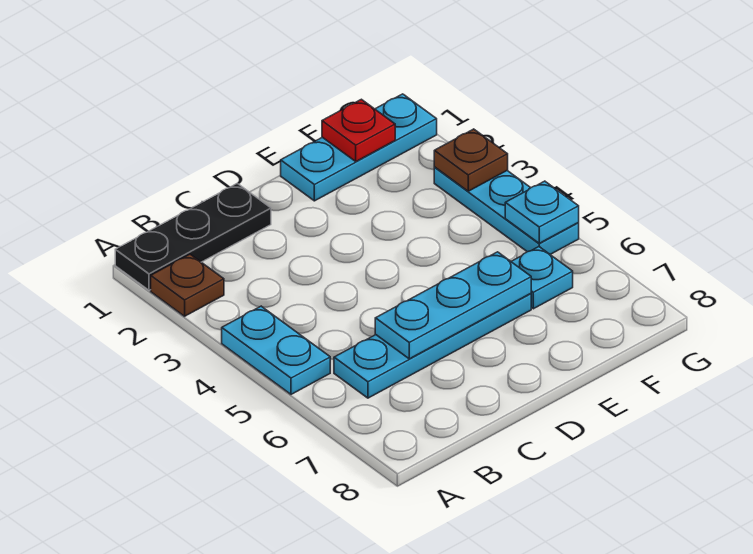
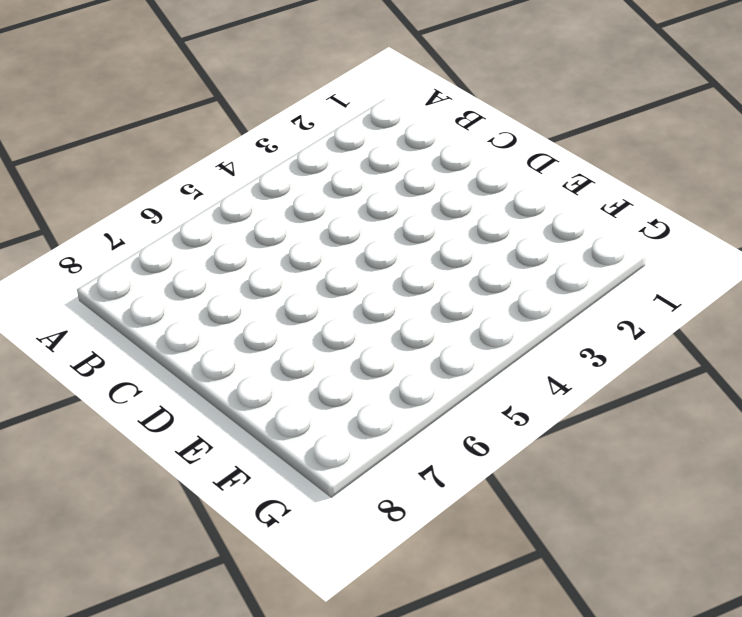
none -> black 1x3 plate [115,183,271,290]
none -> brown 1x1 plate [151,254,224,316]

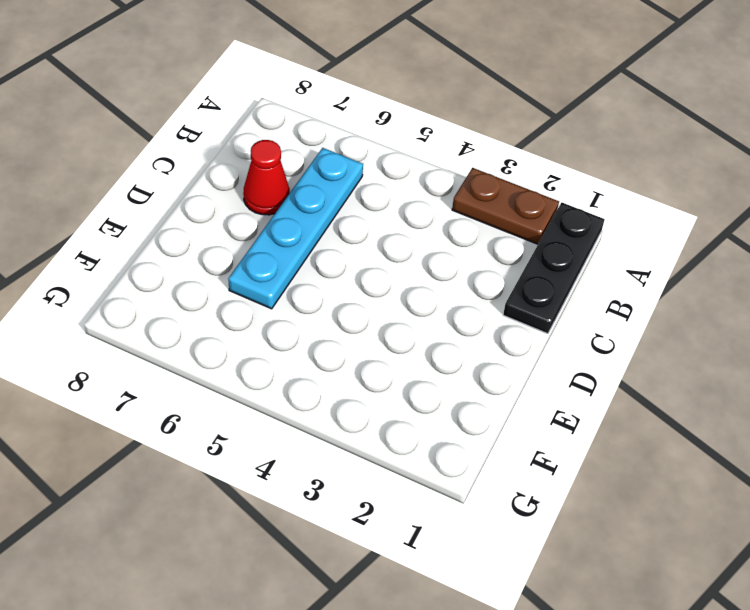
brown 1x2 plate [452,168,559,244] -> brown 1x1 plate [151,254,224,316]
red 1x1 cone [243,140,290,215] -> none
none -> cyan 1x2 plate [222,306,330,394]
none -> cyan 1x3 plate [281,94,437,201]

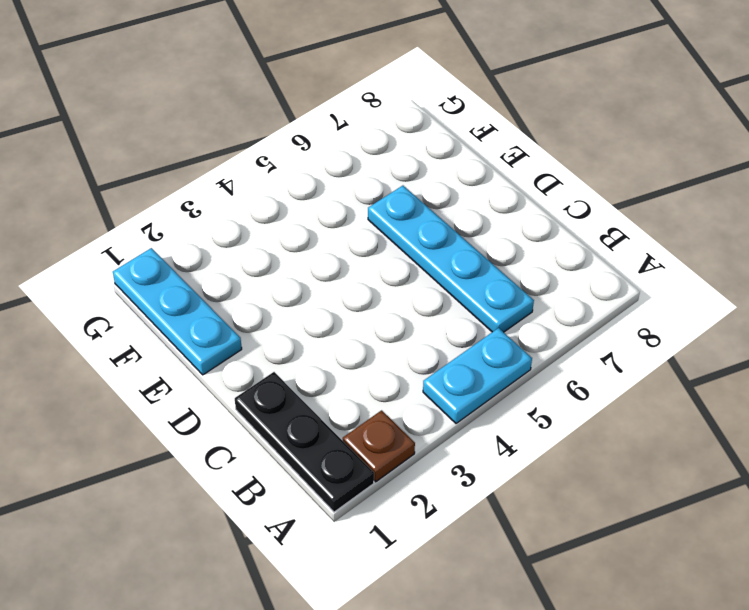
none -> cyan 1x1 plate [511,247,573,309]
none -> cyan 1x3 plate [434,167,579,254]

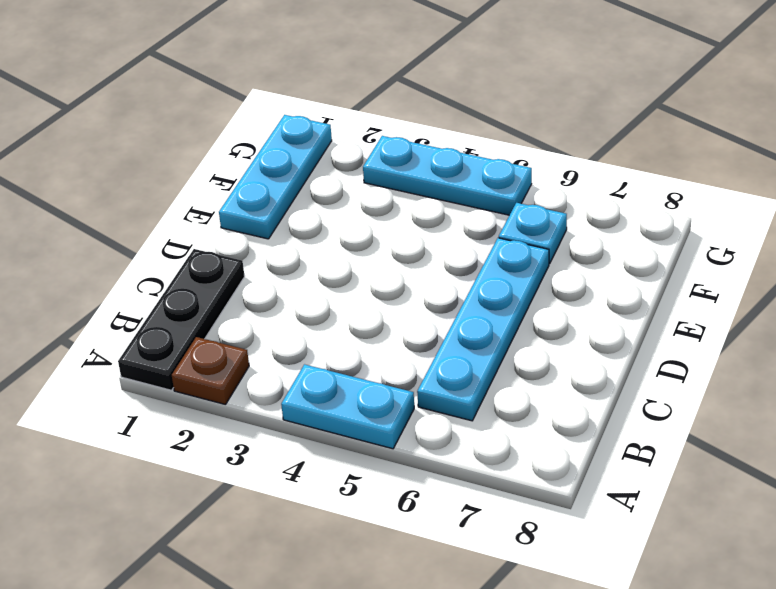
none -> cyan 1x3 plate [375,252,531,359]
none -> red 1x1 plate [322,99,395,161]

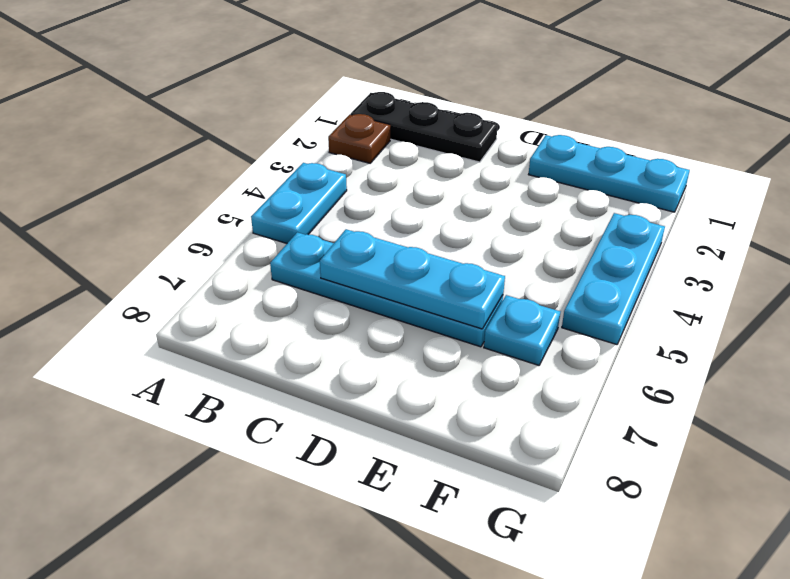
none -> red 1x1 plate [322,99,395,161]
none -> brown 1x1 plate [434,129,508,191]

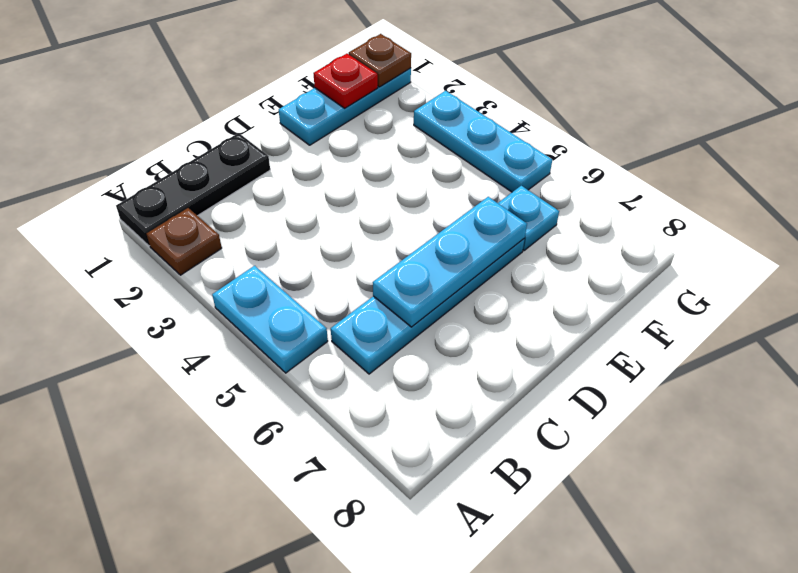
brown 1x1 plate [349,34,411,87] -> brown 1x1 plate moved to [434,129,508,191]
none -> cyan 1x1 plate [505,181,579,243]

